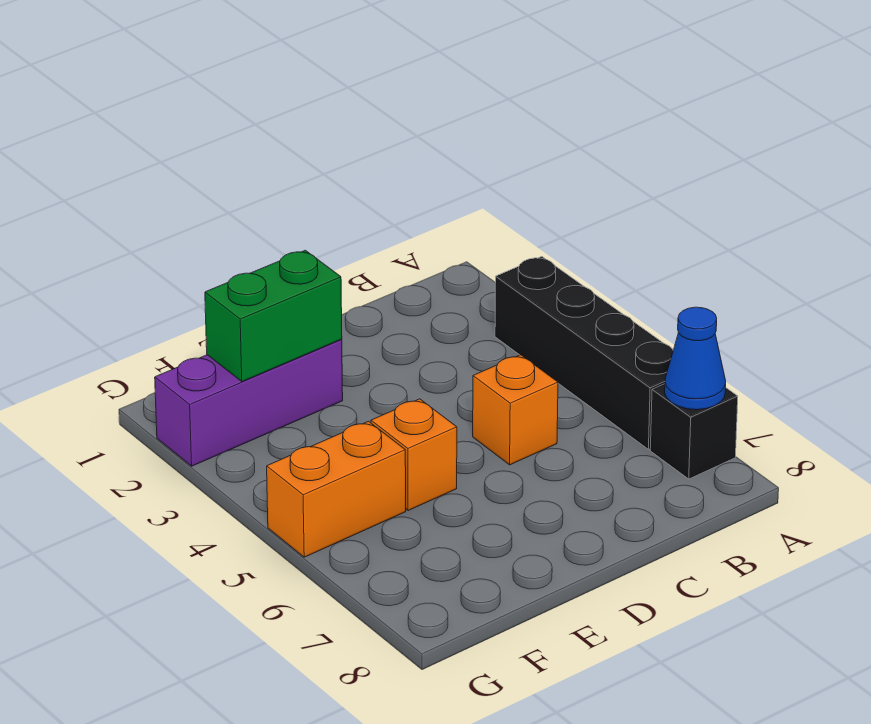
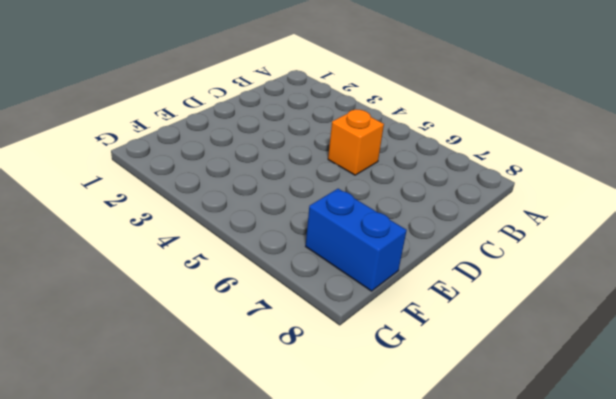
blue 1x2 brick [306,189,407,291] -> none
none -> black 1x4 brick [495,257,673,449]
none -> black 1x1 brick [650,384,738,479]

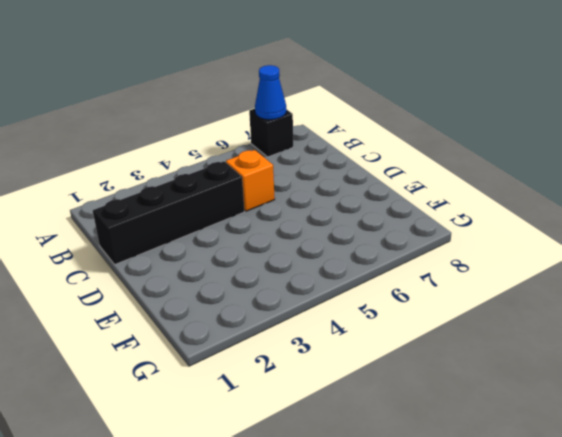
black 1x4 brick [93,161,245,264] -> black 1x4 brick moved to [495,257,673,449]
none -> purple 1x3 brick [155,339,343,466]
none -> orange 1x1 brick [371,399,457,511]

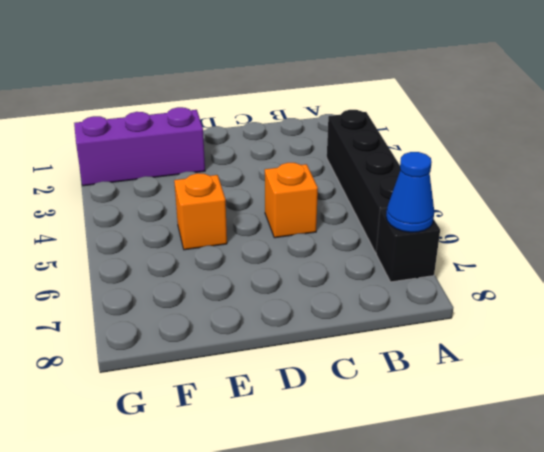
none -> orange 1x2 brick [267,421,406,557]
none -> green 1x2 brick [205,250,342,381]

